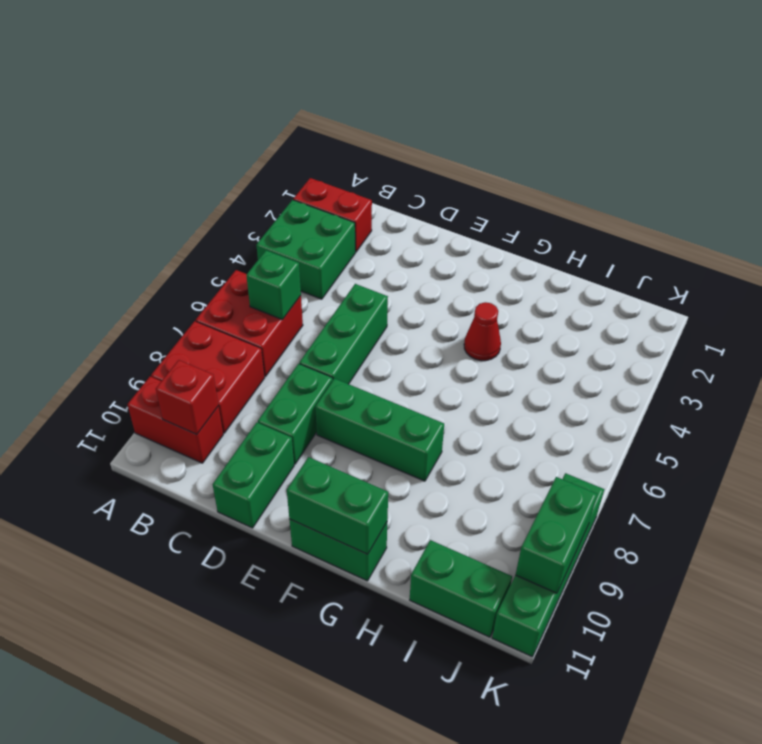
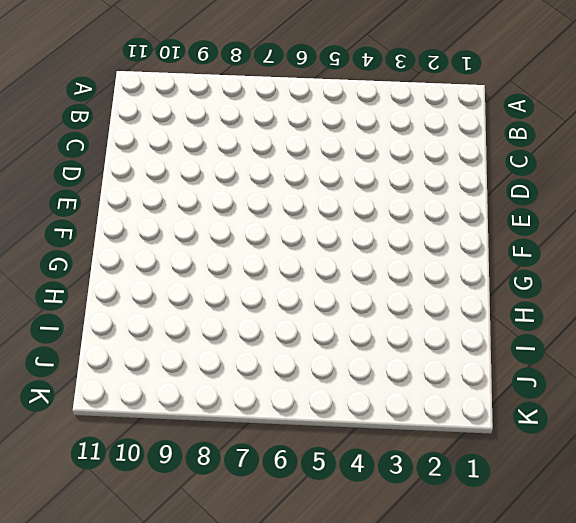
none -> red 1x2 brick [293,178,372,252]
none -> green 2x2 brick [256,200,355,299]
none -> red 2x2 brick [196,270,303,376]

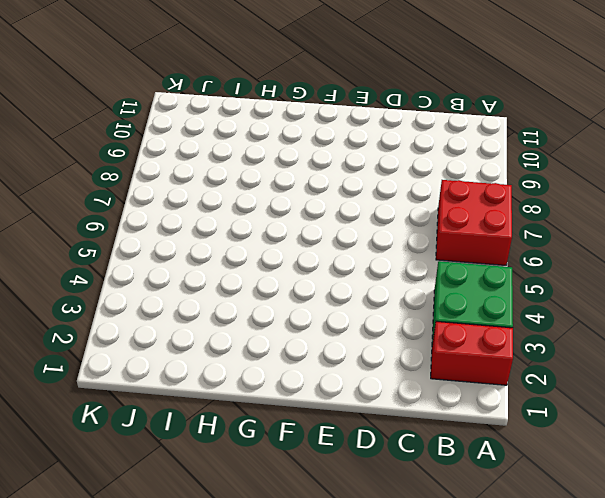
none -> red 2x2 brick [151,321,265,433]
none -> red 1x2 brick [128,377,223,463]
none -> green 1x3 brick [299,284,388,384]

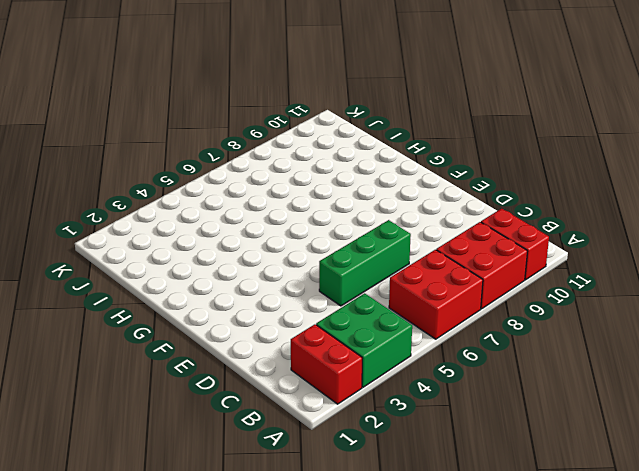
none -> green 1x2 brick [258,364,333,464]
none -> green 1x2 brick [213,423,294,528]
none -> green 1x3 brick [315,378,444,481]

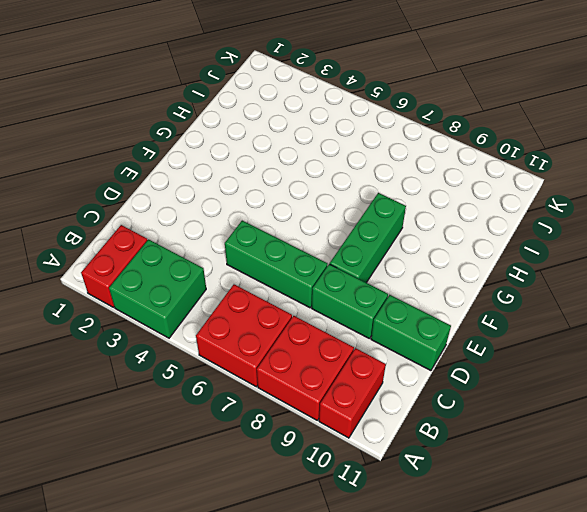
none -> green 1x2 brick [289,519,387,581]
none -> red 1x1 cone [464,302,501,361]
none -> green 1x2 brick [410,540,512,637]

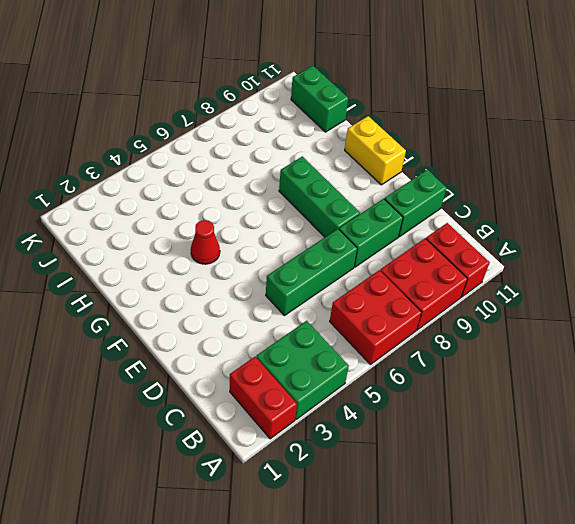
yellow 1x2 brick [345,116,406,185] -> green 1x2 brick [289,519,387,581]
none -> green 1x4 brick [492,473,604,657]
none -> green 1x1 brick [246,250,301,320]
none -> red 1x1 brick [156,360,219,435]

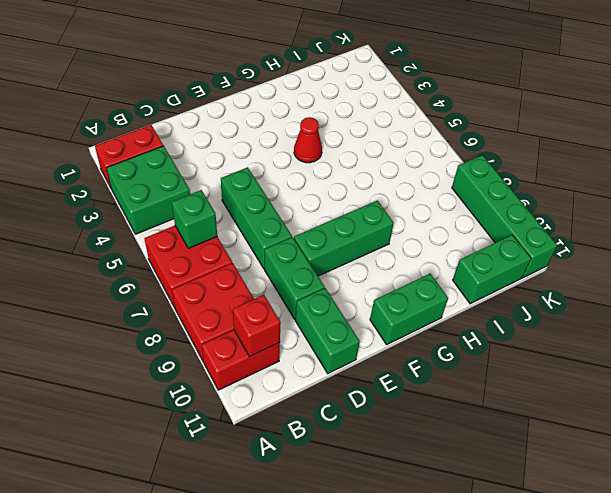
none -> green 1x2 brick [287,457,388,554]
none -> green 1x2 brick [516,477,597,593]

